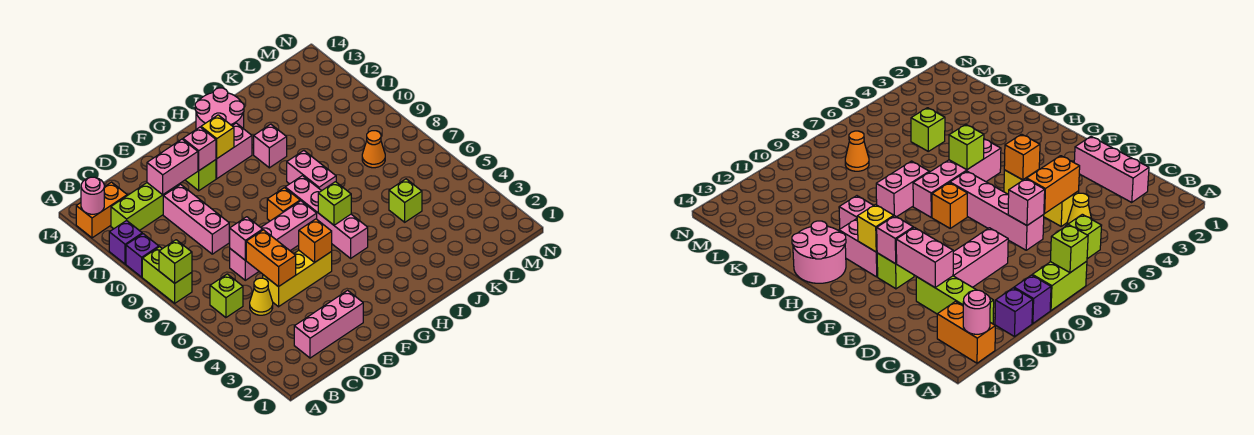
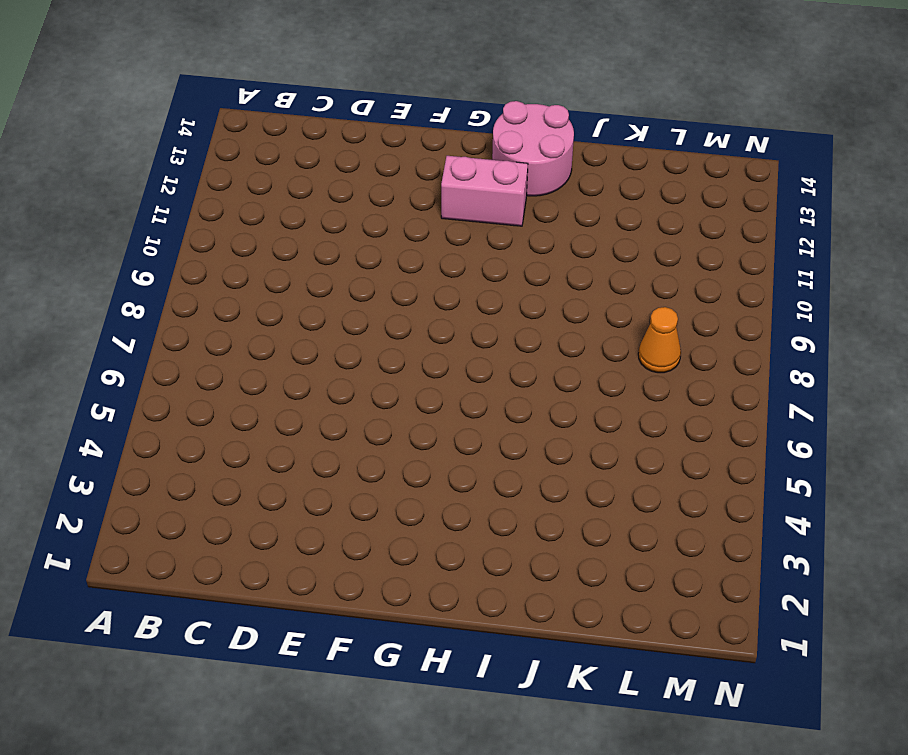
none -> lime 1x2 brick [142,247,192,303]
none -> purple 1x1 brick [126,234,159,277]
none -> purple 1x1 brick [109,220,142,264]

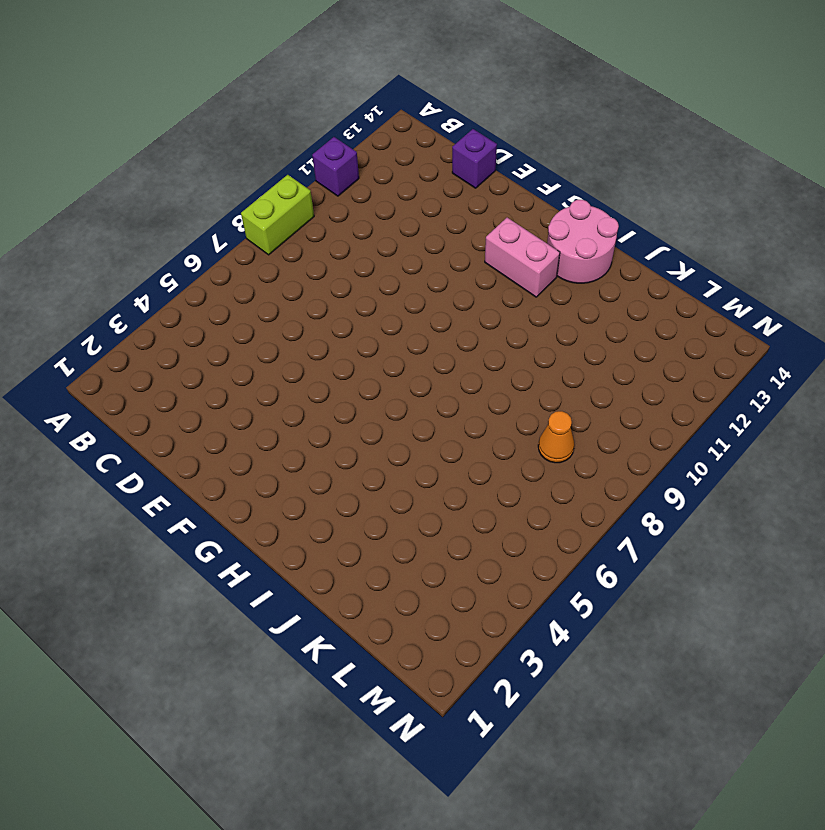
purple 1x1 brick [452,129,497,188] -> purple 1x1 brick moved to [126,234,159,277]
none -> orange 1x2 brick [76,182,127,238]
none -> lime 1x1 brick [210,274,243,318]
none -> lime 1x3 brick [111,183,180,231]

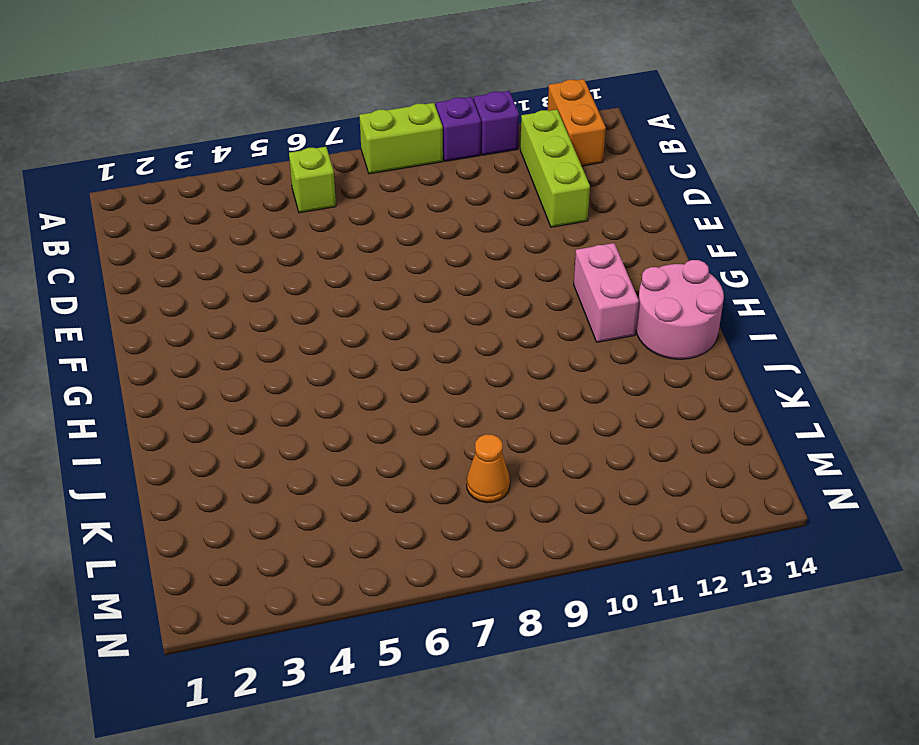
none -> pink 1x3 brick [294,290,363,358]
none -> yellow 1x1 cone [250,278,273,315]
none -> yellow 1x3 brick [263,251,332,307]

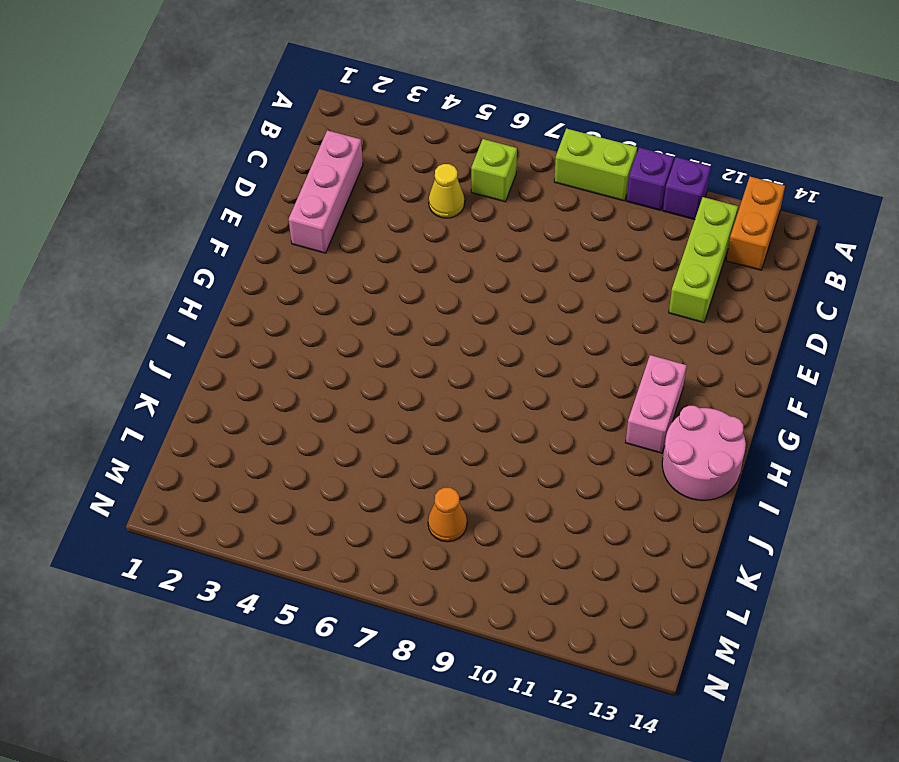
none -> yellow 1x3 brick [263,251,332,307]
none -> pink 1x4 brick [230,201,317,280]
none -> pink 1x3 brick [163,184,229,254]

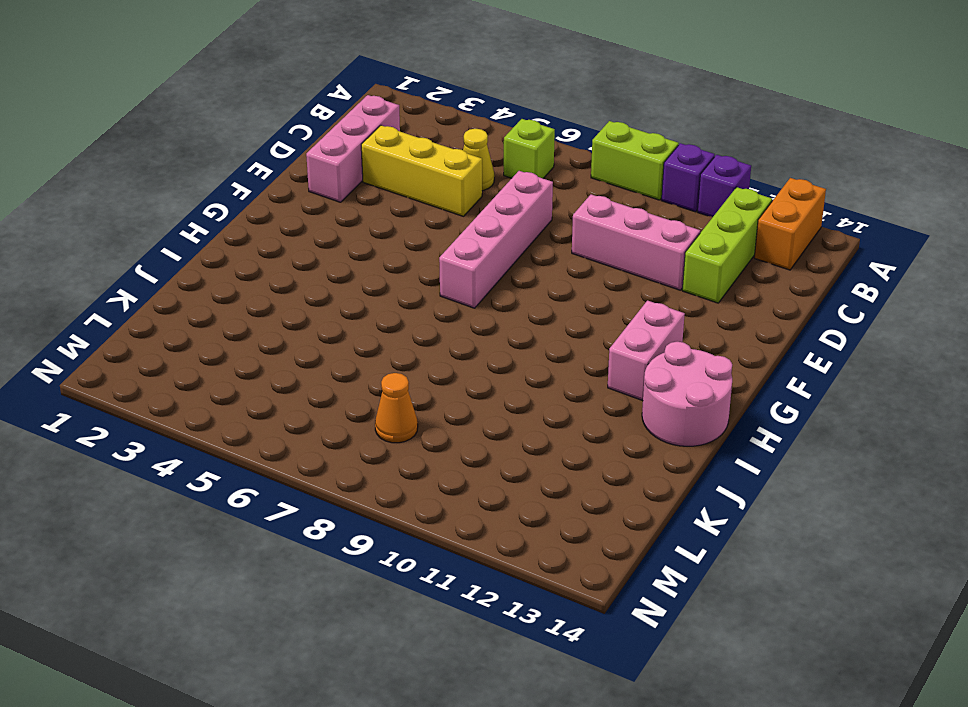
yellow 1x3 brick [361,125,482,216] -> yellow 1x3 brick turned to [263,251,332,307]
none -> lime 1x1 brick [186,160,216,191]
none -> orange 1x1 brick [267,188,300,221]
none -> pink 1x4 brick [285,176,368,258]

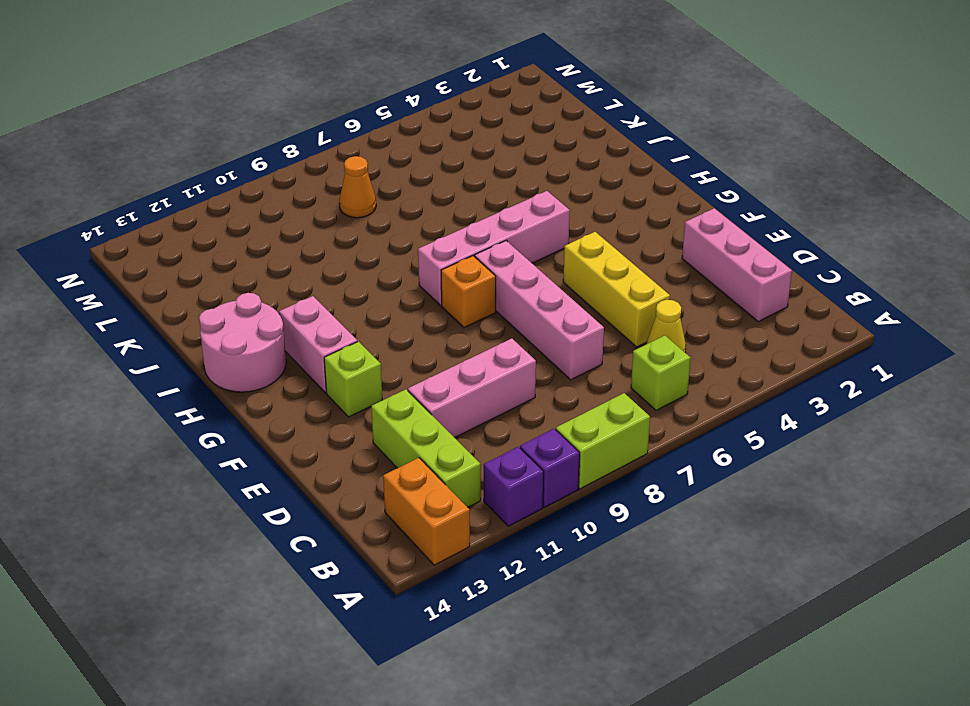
none -> pink 1x2 brick [287,151,336,191]
none -> pink 1x1 brick [254,124,287,168]
none -> lime 1x1 brick [389,179,422,222]

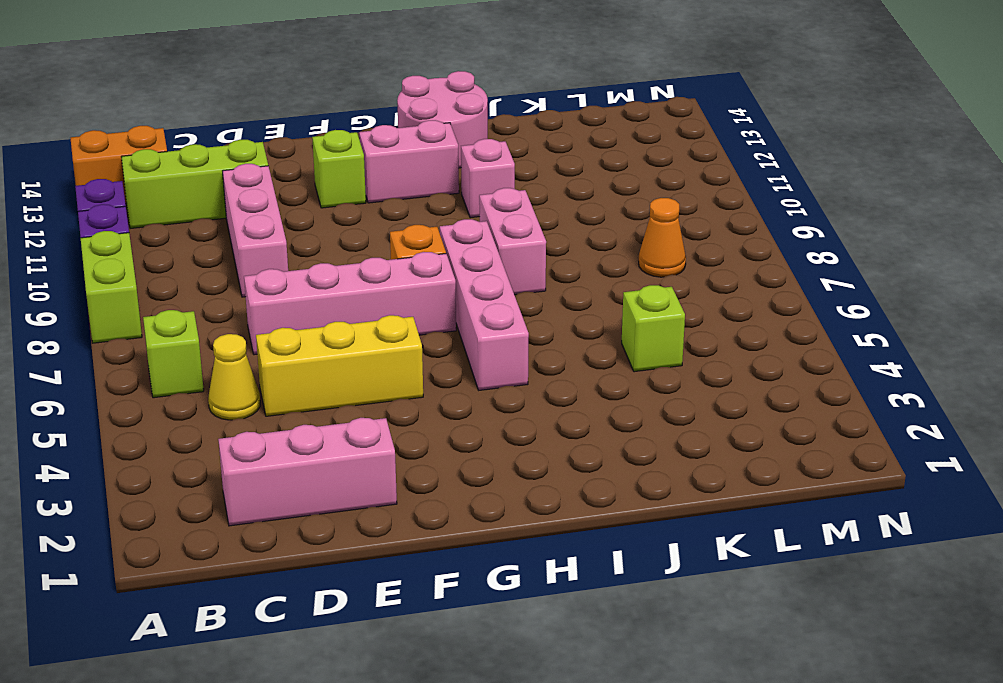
none -> lime 1x1 brick [159,240,192,283]
none -> pink 1x1 round brick [81,177,104,214]
none -> orange 1x2 brick [246,230,296,287]

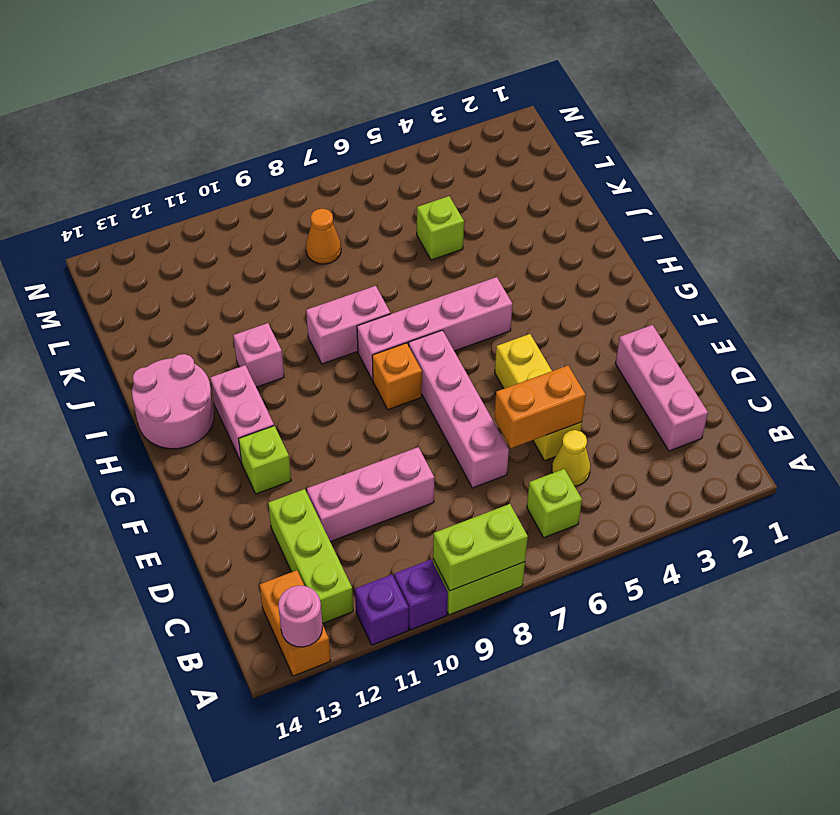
lime 1x2 brick [433,504,528,591] -> lime 1x1 brick [159,240,192,283]
none -> pink 1x1 brick [229,217,263,260]
none -> pink 1x2 brick [147,139,198,194]
none -> orange 1x1 brick [299,219,332,262]

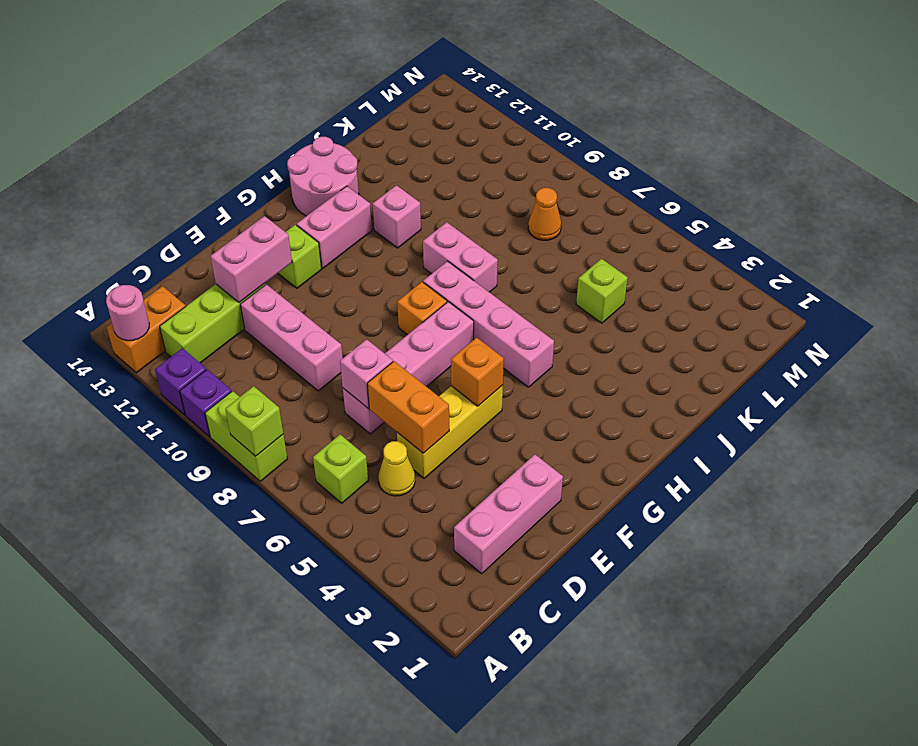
none -> pink 1x1 brick [183,127,216,171]
none -> yellow 1x1 brick [201,115,234,159]
none -> lime 1x1 brick [318,182,351,225]

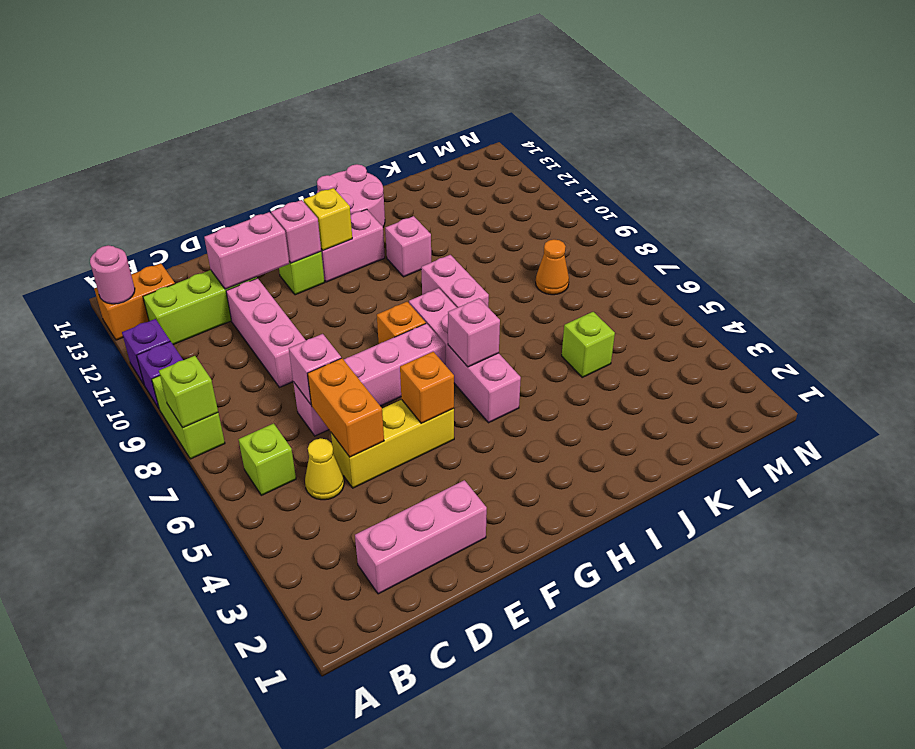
pink 1x1 brick [448,298,500,367] -> lime 1x1 brick [318,182,351,225]

